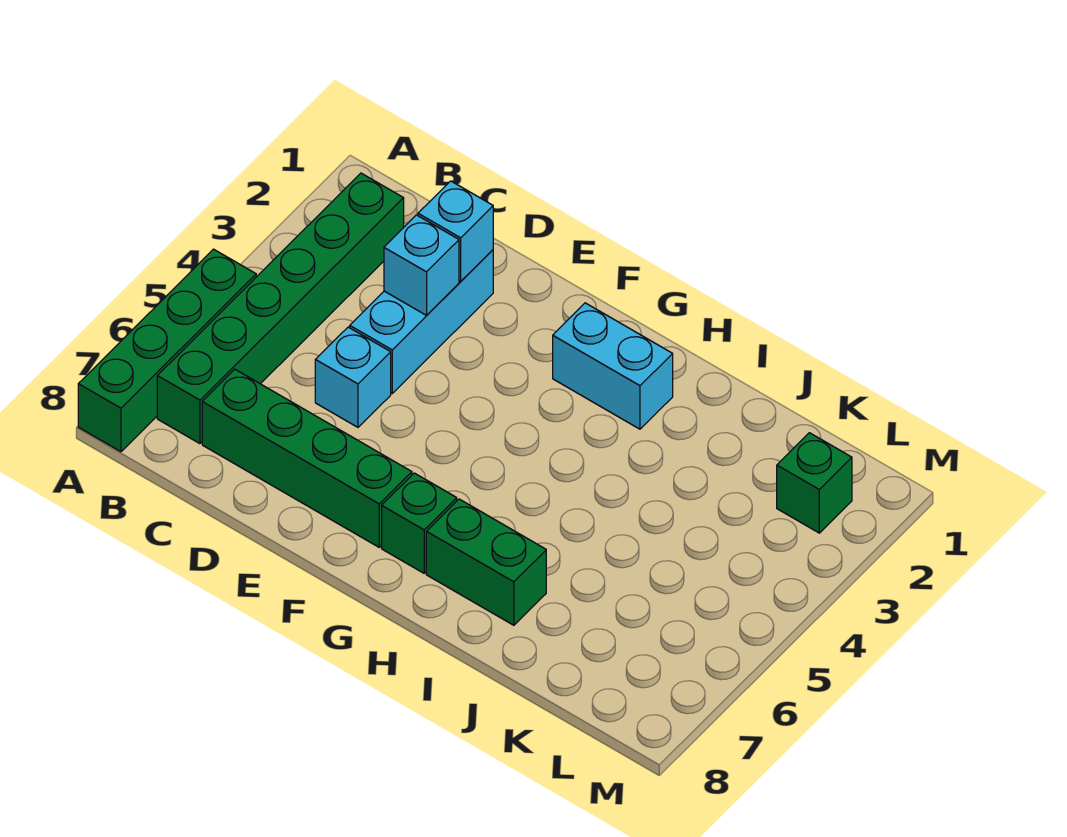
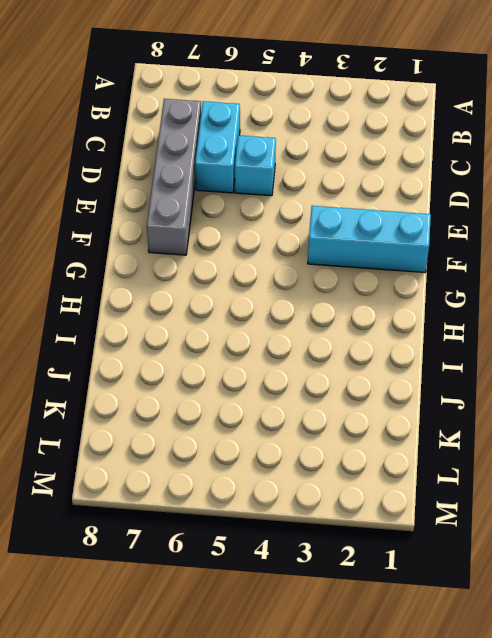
cyan 1x2 brick [195,101,240,193] -> cyan 1x2 brick moved to [553,303,673,429]
grey 1x4 brick [147,99,201,255] -> green 1x4 brick [202,369,412,547]
cyan 1x3 brick [308,206,431,272] -> cyan 1x3 brick moved to [350,250,493,393]
none -> green 1x4 brick [78,249,256,452]
none -> green 1x6 brick [157,173,404,444]

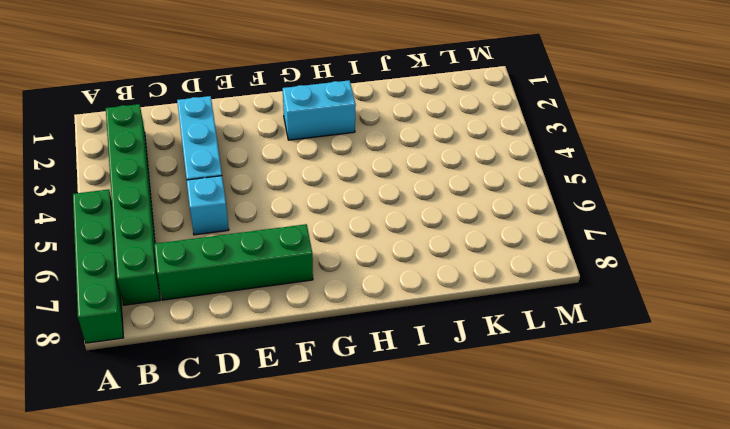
none -> green 1x1 brick [382,473,457,573]
none -> green 1x2 brick [426,499,546,625]

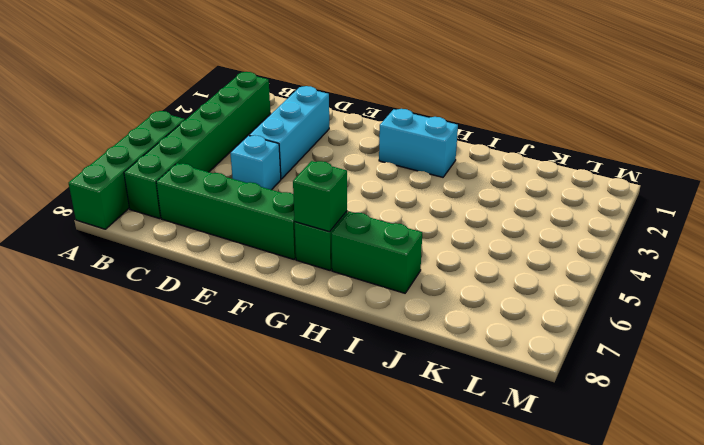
green 1x1 brick [293,161,347,232] -> green 1x1 brick moved to [777,433,852,533]
none -> cyan 1x1 brick [418,181,493,281]
none -> cyan 1x1 brick [384,215,459,315]

